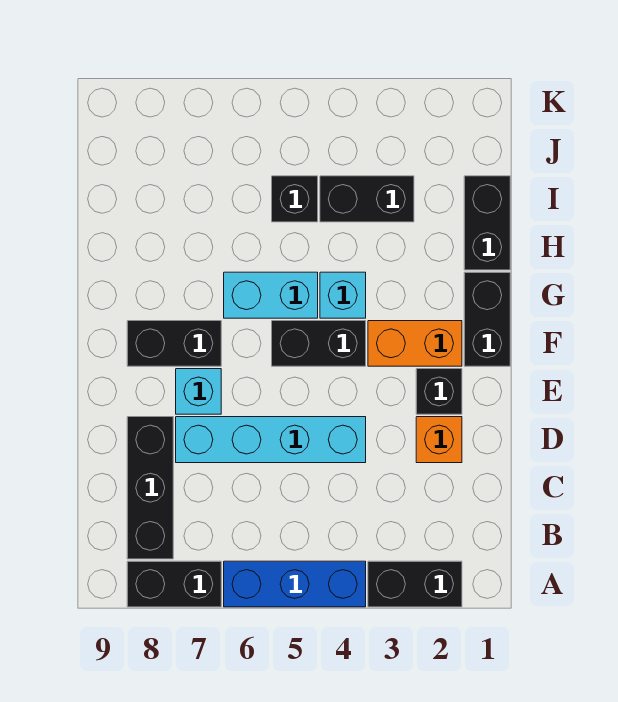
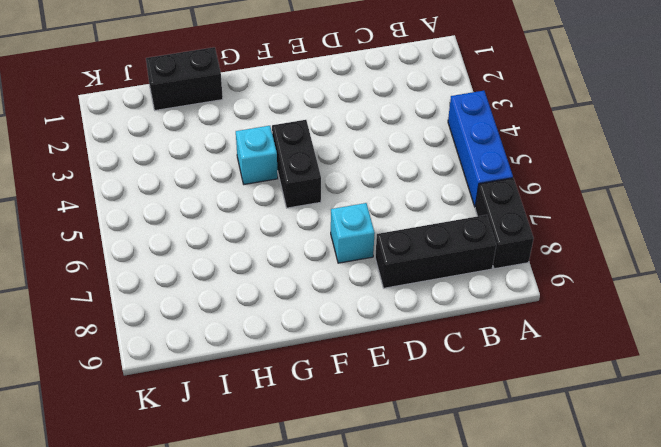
none -> black 1x2 brick [368,561,462,607]
none -> orange 1x1 brick [416,417,462,463]
none -> cyan 1x4 brick [176,417,366,463]

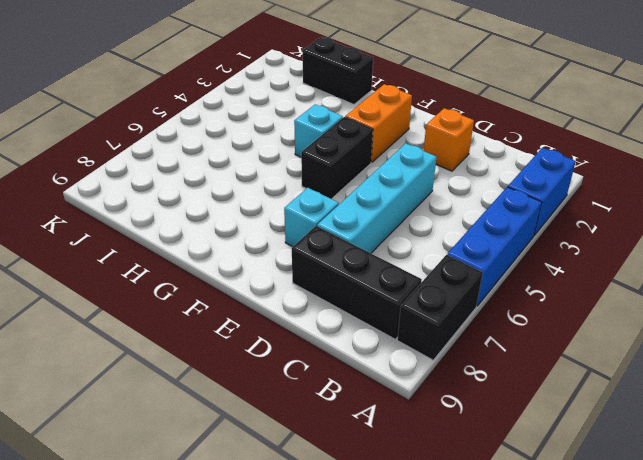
blue 1x2 brick [508,148,576,235] -> black 1x2 brick [368,561,462,607]
none -> black 1x1 brick [416,369,462,414]
none -> black 1x2 brick [464,272,510,366]
none -> black 1x2 brick [127,321,221,366]

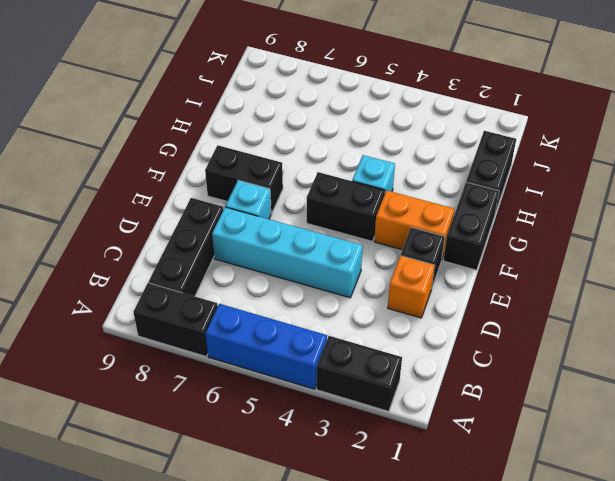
none -> cyan 1x2 brick [224,272,318,318]
none -> black 1x2 brick [320,176,414,222]
none -> black 1x1 brick [272,176,318,222]

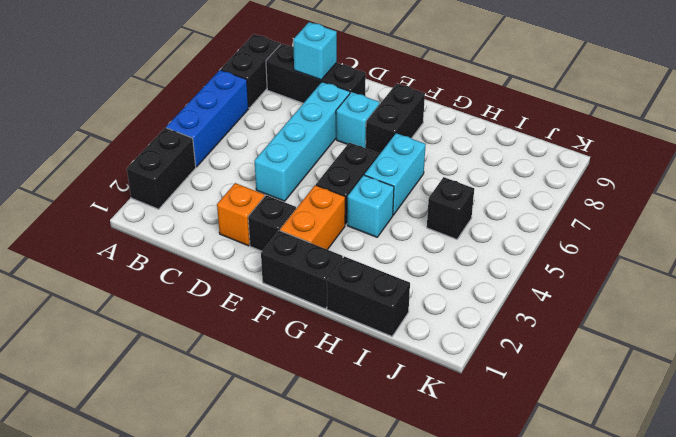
cyan 1x1 brick [293,22,337,80] -> none
none -> black 1x2 brick [320,176,414,222]

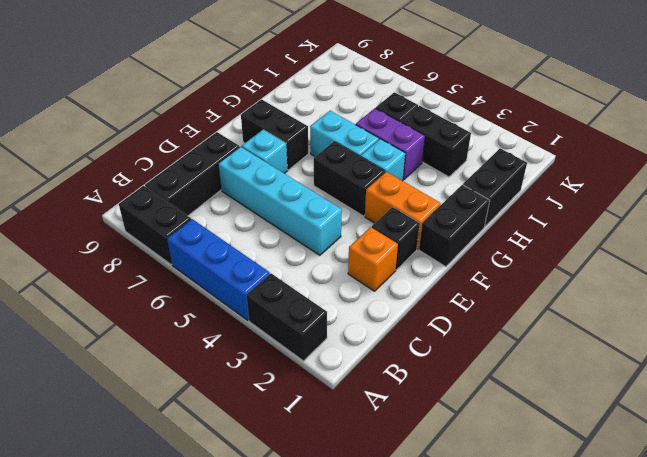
purple 1x2 brick [356,108,425,180] -> none

